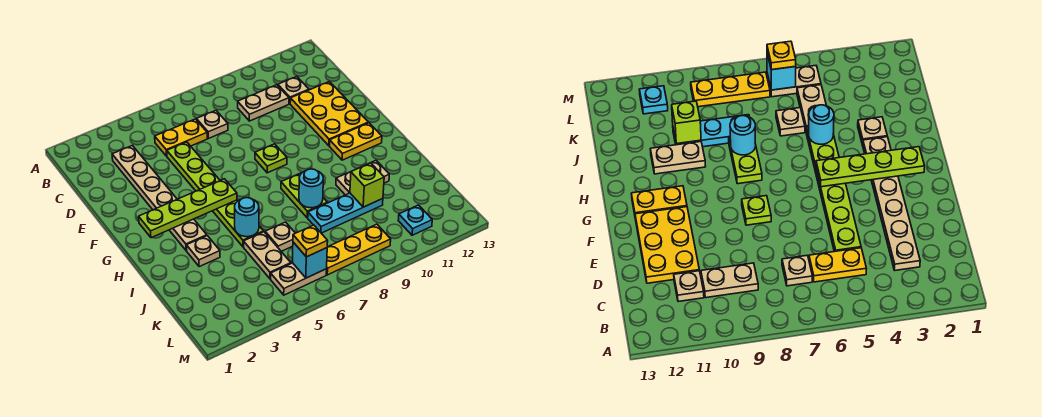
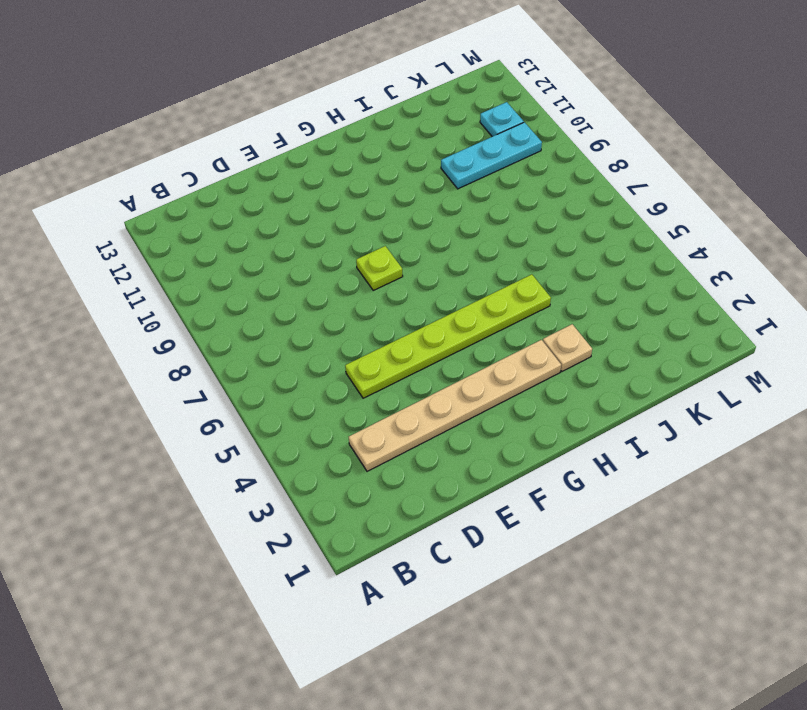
cyan 1x3 plate [441,122,542,189] -> cyan 1x3 plate turned to [308,193,383,233]
none -> yellow 1x2 plate [155,119,207,156]
none -> tan 1x1 plate [196,111,228,139]
none -> tan 1x2 plate [238,85,289,121]

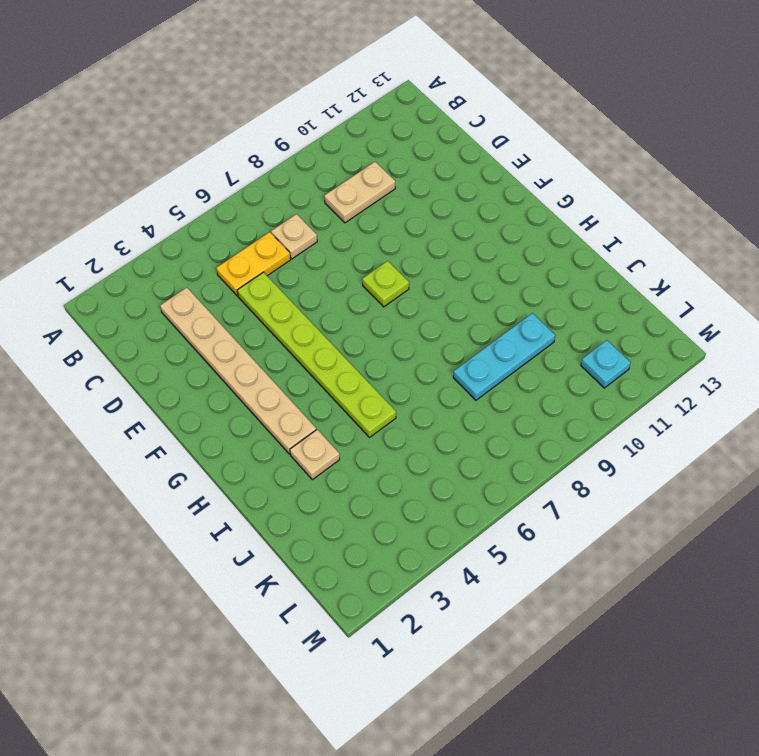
none -> tan 1x1 plate [278,76,309,104]
none -> yellow 2x3 plate [290,82,368,146]
none -> yellow 1x2 plate [330,123,382,160]

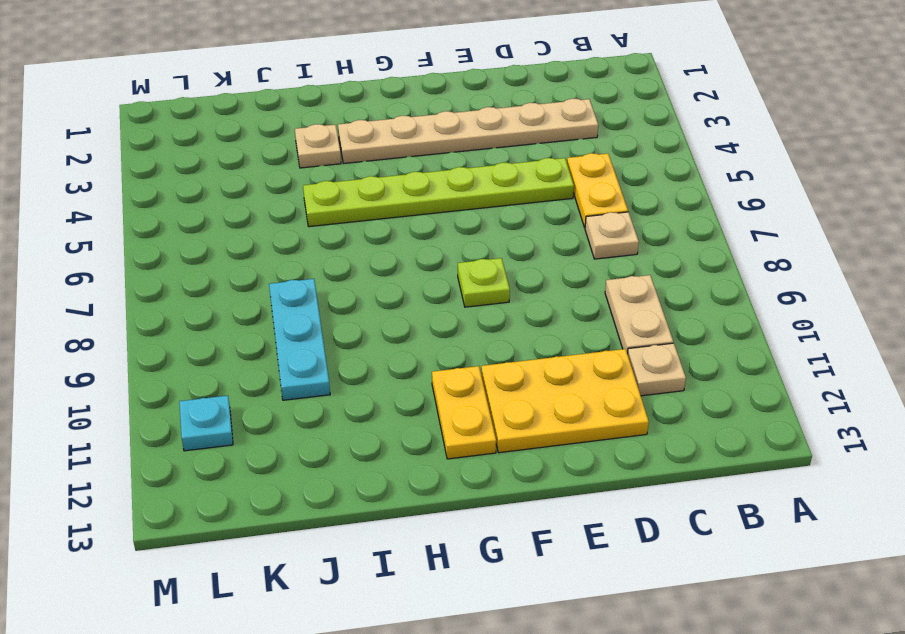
none -> lime 1x2 plate [281,173,327,218]
none -> tan 1x2 plate [336,161,389,195]
none -> tan 1x2 plate [244,232,291,279]

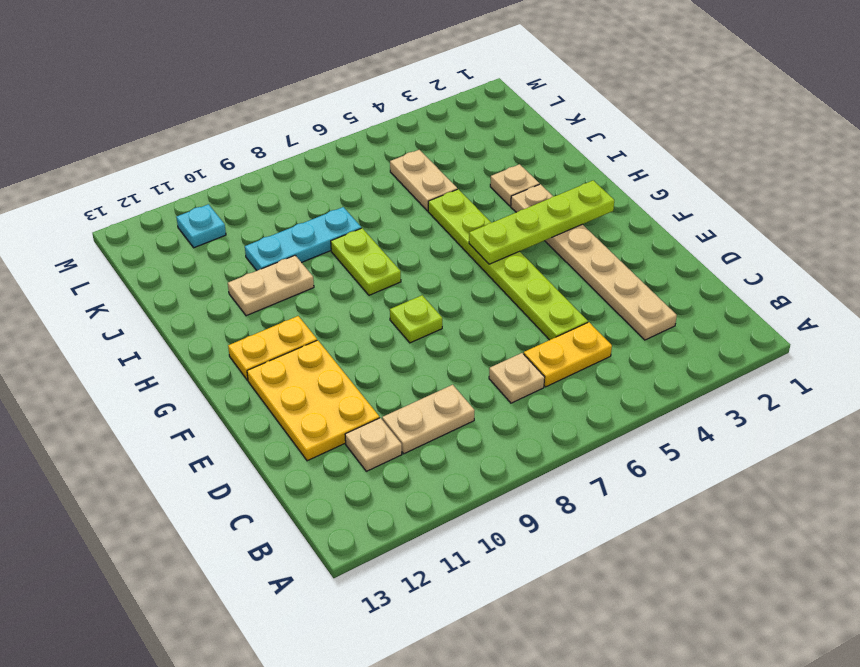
none -> tan 1x1 plate [265,222,295,251]
none -> tan 1x2 plate [271,263,327,295]
none -> yellow 1x3 plate [326,224,391,275]

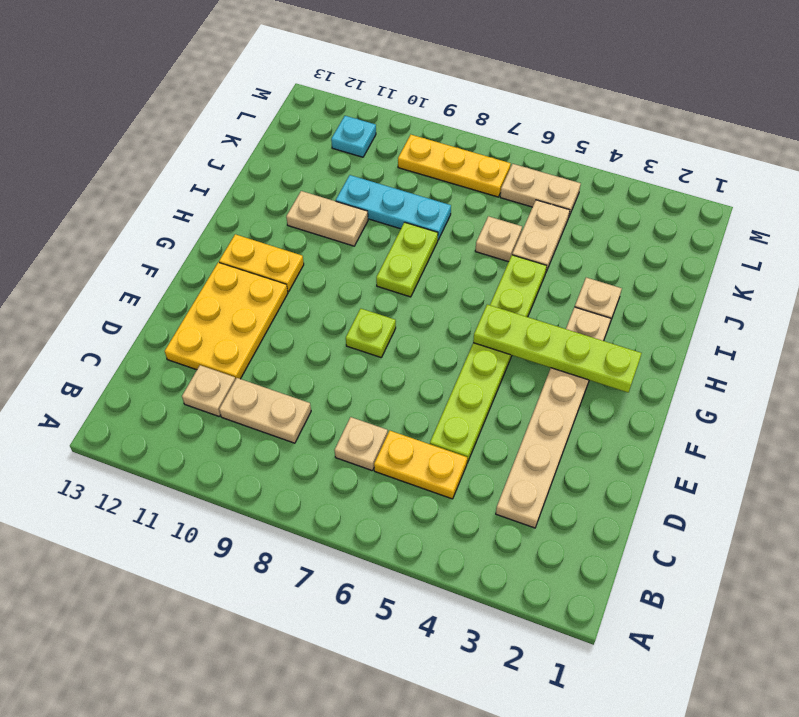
none -> cyan 1x1 round brick [235,198,259,237]
none -> cyan 1x1 round brick [299,169,323,208]
none -> lime 1x1 brick [350,163,384,207]

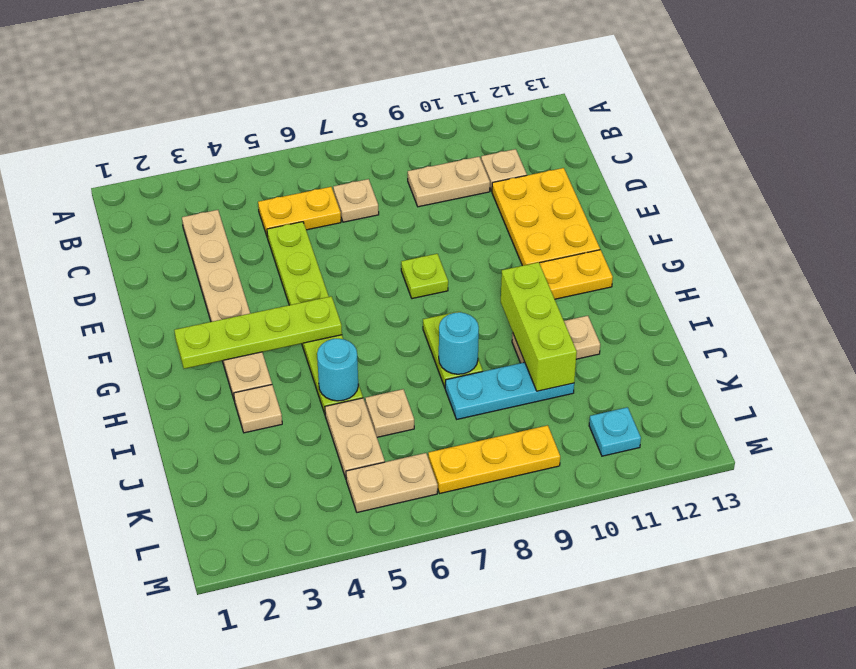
lime 1x3 brick [501,262,577,391] -> lime 1x1 brick [350,163,384,207]
none -> cyan 1x1 brick [293,242,327,278]
none -> yellow 1x1 plate [293,225,328,257]

